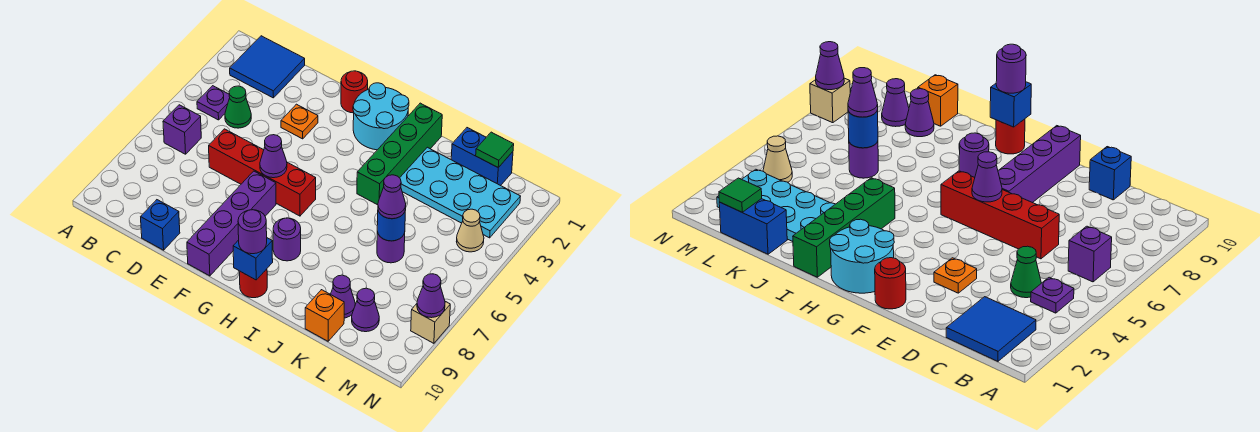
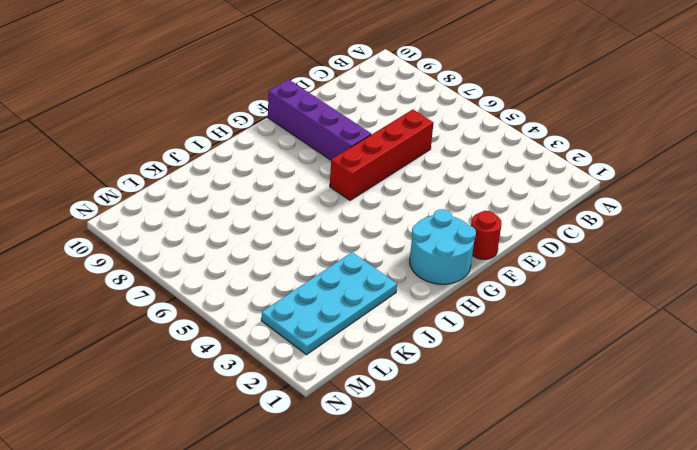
none -> blue 2x2 tile [230,36,305,98]
none -> purple 1x1 plate [197,86,230,120]
none -> purple 1x1 brick [163,105,201,154]

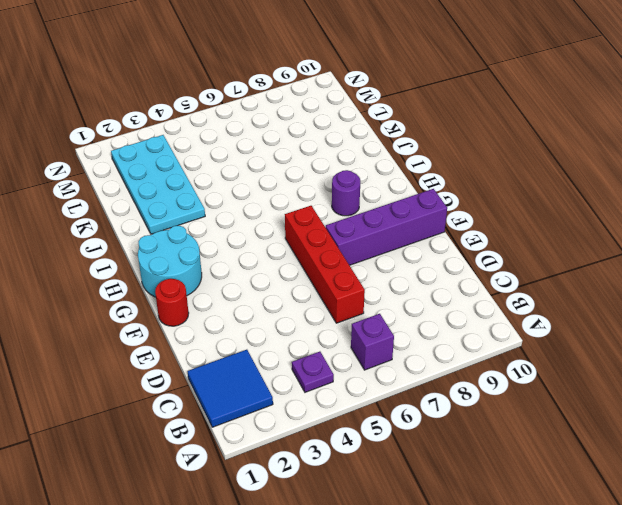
none -> green 1x1 cone [225,86,251,128]
none -> blue 1x1 brick [141,200,180,250]
none -> orange 1x1 plate [281,104,318,139]

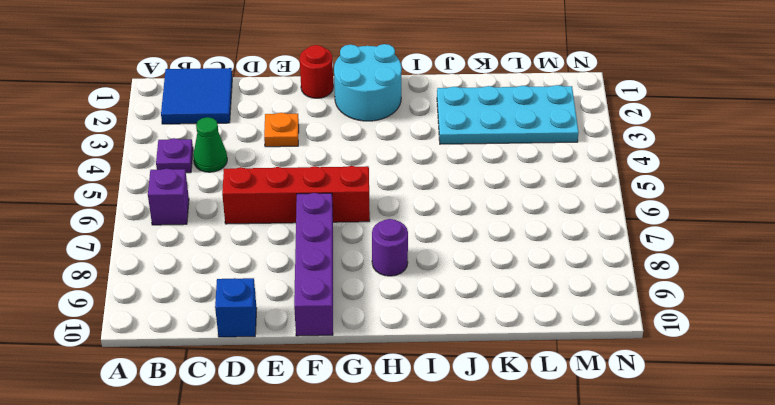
none -> red 1x1 round brick [239,269,267,298]
none -> green 1x4 brick [357,103,442,205]
none -> blue 1x2 brick [451,128,513,186]

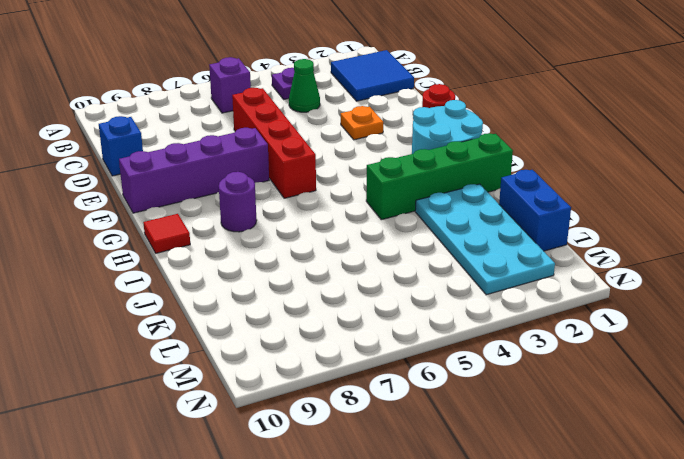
red 1x1 tile [143,214,190,253] -> red 1x1 round brick [239,269,267,298]
none -> purple 1x1 round brick [377,232,405,263]
none -> purple 1x1 cone [331,275,355,318]
none -> orange 1x1 brick [305,290,344,341]

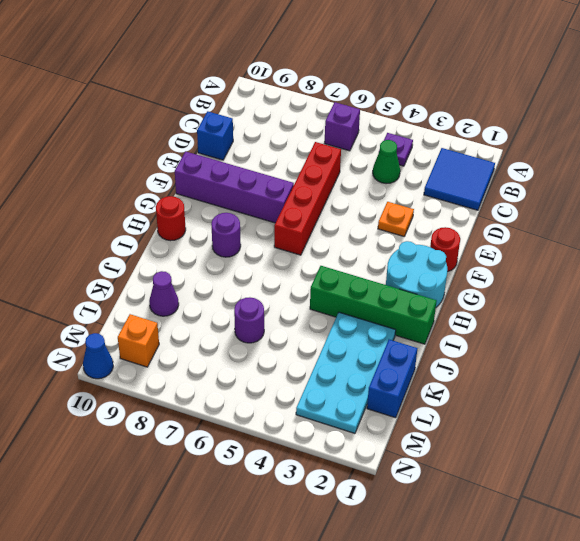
orange 1x1 brick [118,314,159,367] -> orange 1x1 brick moved to [305,290,344,341]
blue 1x1 cone [83,333,113,379] -> none
none -> purple 1x1 cone [352,288,379,332]
none -> tan 1x1 cone [456,209,484,252]
none -> tan 1x1 brick [411,301,450,343]

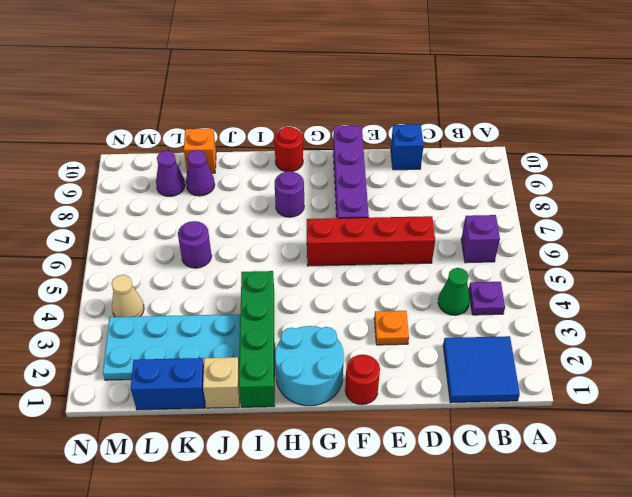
tan 1x1 brick [203,357,240,408] -> tan 1x1 brick moved to [411,301,450,343]
none -> purple 1x1 cone [260,135,287,178]
none -> blue 1x1 brick [233,238,273,280]
none -> blue 1x1 round brick [377,209,406,241]

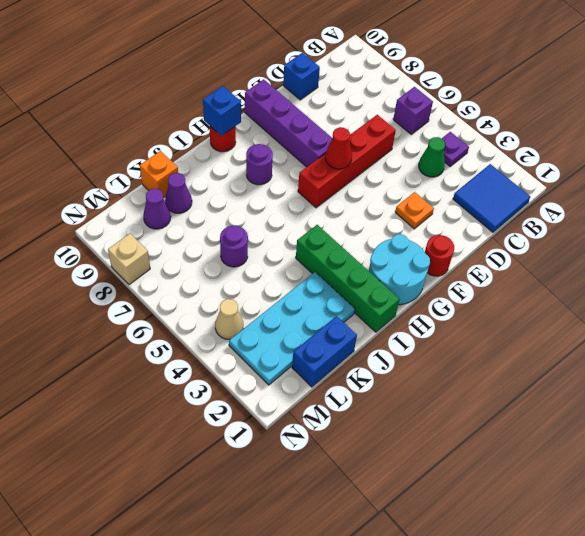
red 1x1 cone [325,127,352,169] -> purple 1x1 cone [260,135,287,178]
none -> blue 1x1 round brick [377,209,406,241]
none -> green 1x1 tile [476,132,514,168]
none -> purple 1x1 cone [417,274,445,318]

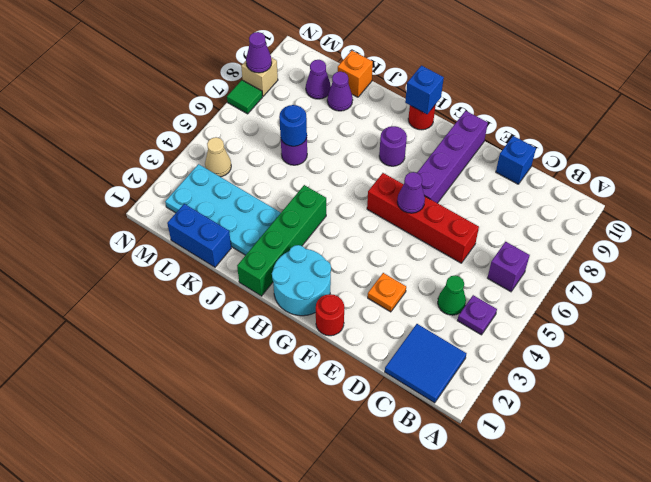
green 1x1 tile [227,80,262,114] -> green 1x1 tile moved to [476,132,514,168]
none -> purple 1x1 round brick [238,210,267,254]
none -> purple 1x1 cone [378,175,406,219]

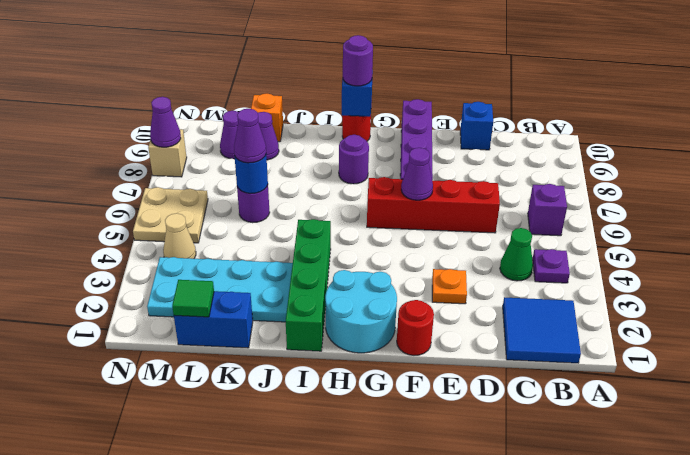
tan 2x2 plate [133,187,208,243] -> none

